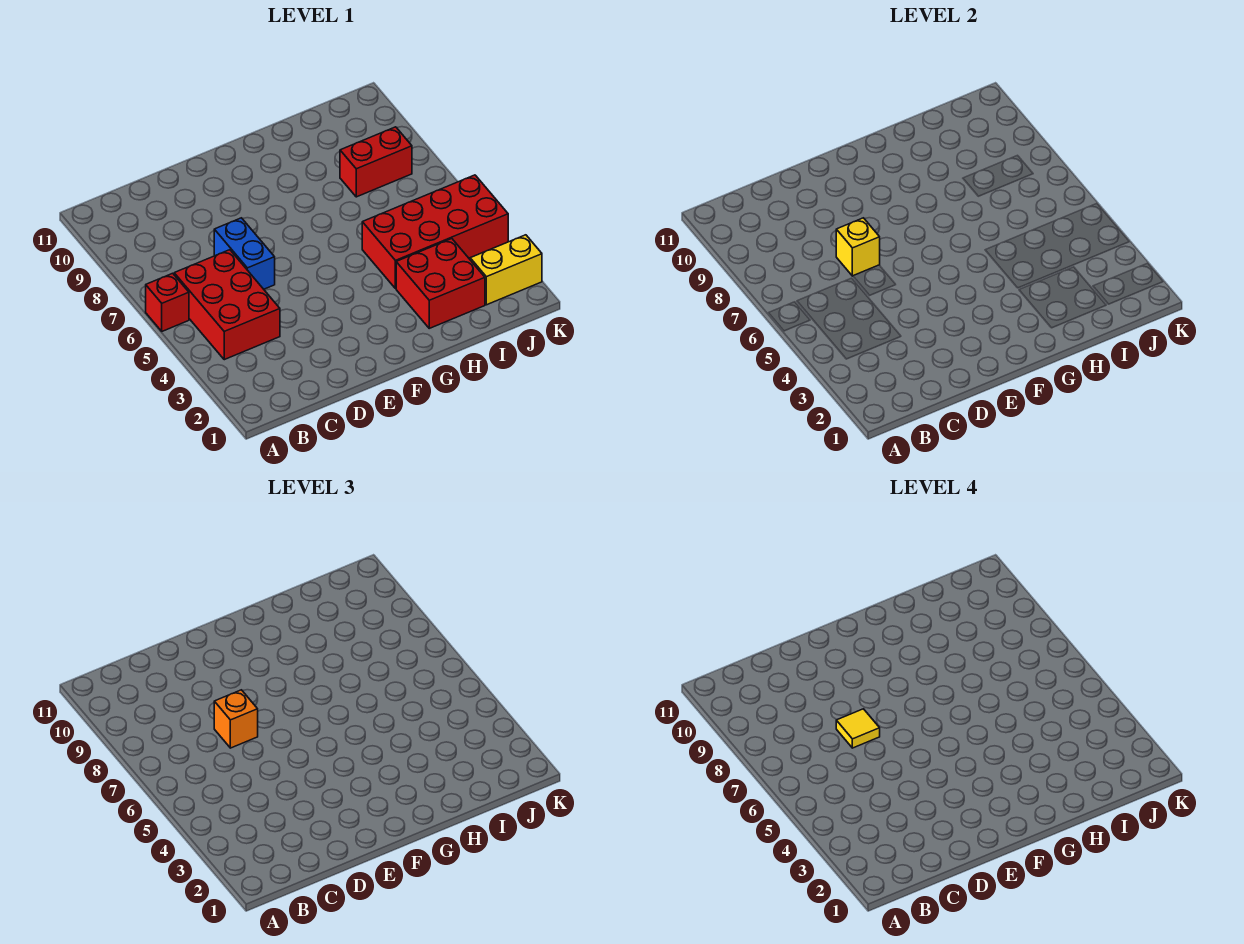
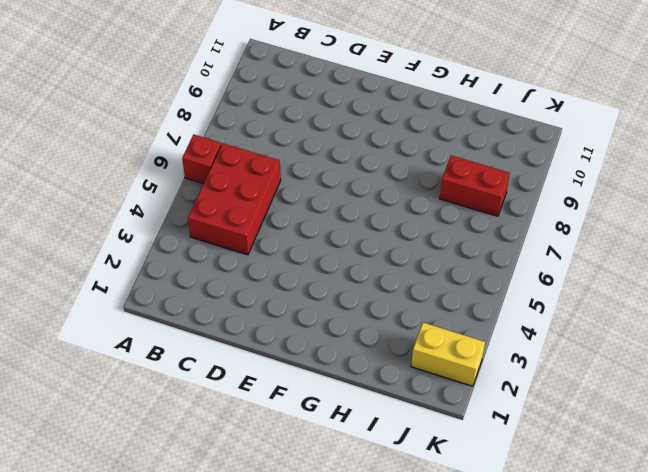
none -> blue 1x2 brick [214,218,275,289]
none -> red 2x2 brick [396,239,485,328]

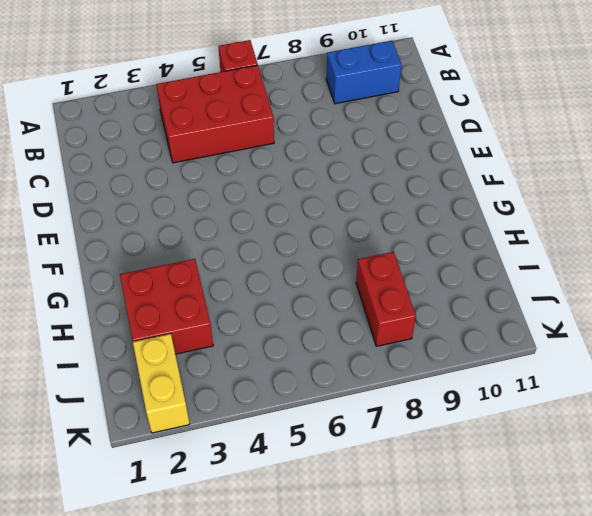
blue 1x2 brick [326,41,402,104] -> blue 1x2 brick moved to [214,218,275,289]
none -> red 2x4 brick [362,175,508,289]
none -> yellow 1x1 brick [836,218,880,276]

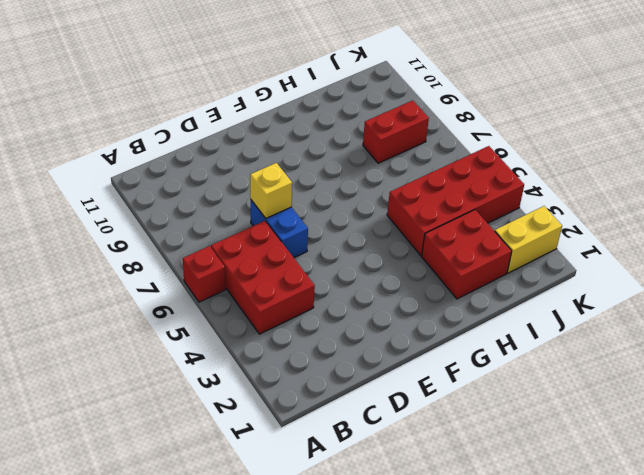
none -> orange 1x1 brick [214,690,258,748]
none -> yellow 1x1 tile [836,709,880,748]

